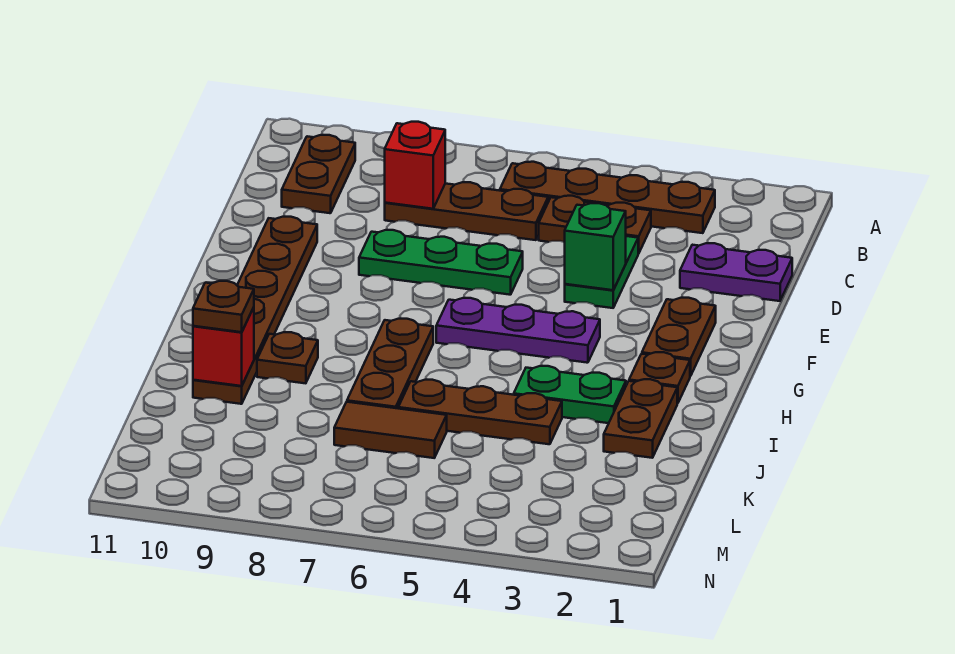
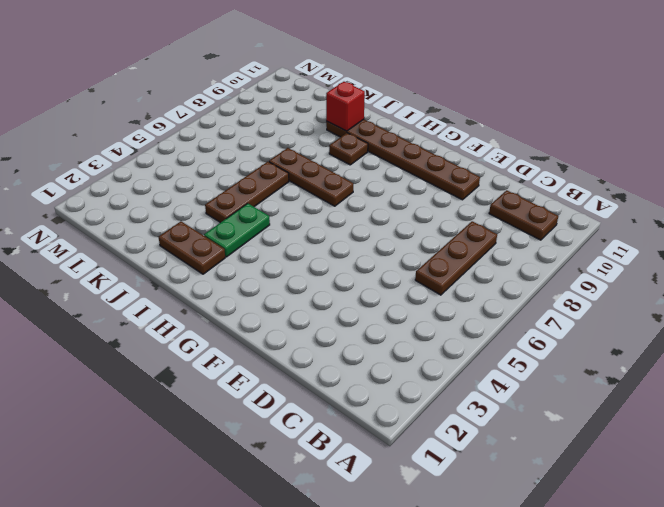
none -> brown 1x4 plate [500,162,715,233]
none -> brown 1x2 plate [539,196,651,253]
none -> purple 1x2 plate [680,243,792,301]

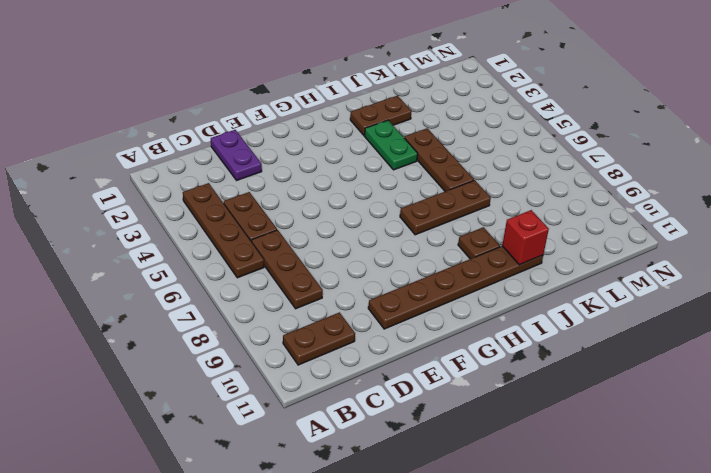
none -> green 1x2 plate [565,236,639,308]
none -> green 1x3 plate [359,230,523,295]
none -> brown 1x2 plate [642,298,716,376]

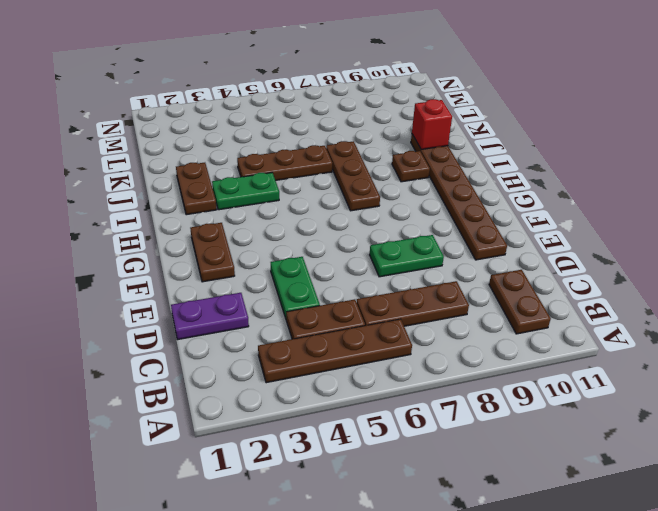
green 1x2 plate [370,235,444,277] -> green 1x3 plate [359,230,523,295]
none -> purple 1x3 plate [436,298,600,363]
none -> brown 1x1 plate [629,352,690,403]
none -> brown 1x2 tile [334,402,447,458]

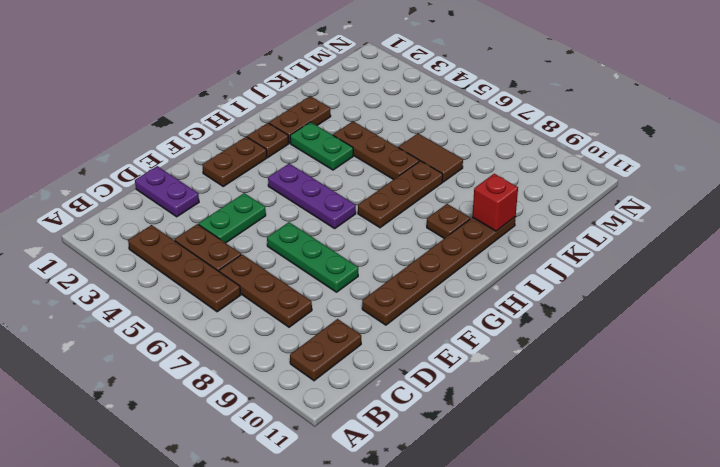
none -> red 1x1 brick [385,122,445,209]
none -> green 1x1 brick [565,203,626,290]
none -> brown 1x1 plate [193,281,254,332]

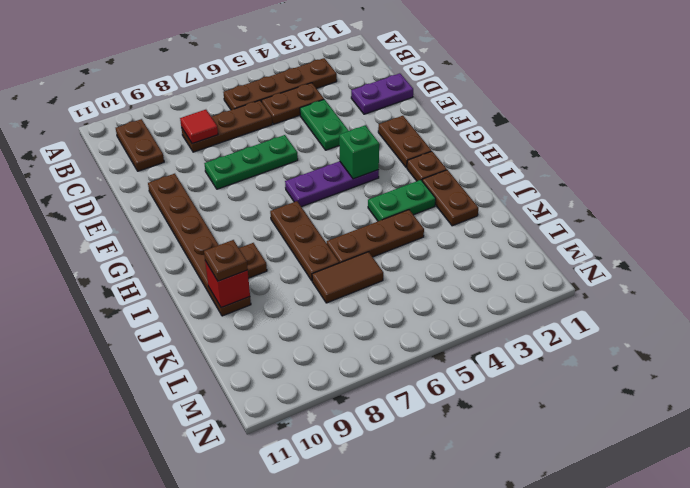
red 1x1 tile [180,110,218,144] -> red 1x1 brick [385,122,445,209]
green 1x1 brick [339,125,379,179] -> green 1x1 brick moved to [565,203,626,290]

